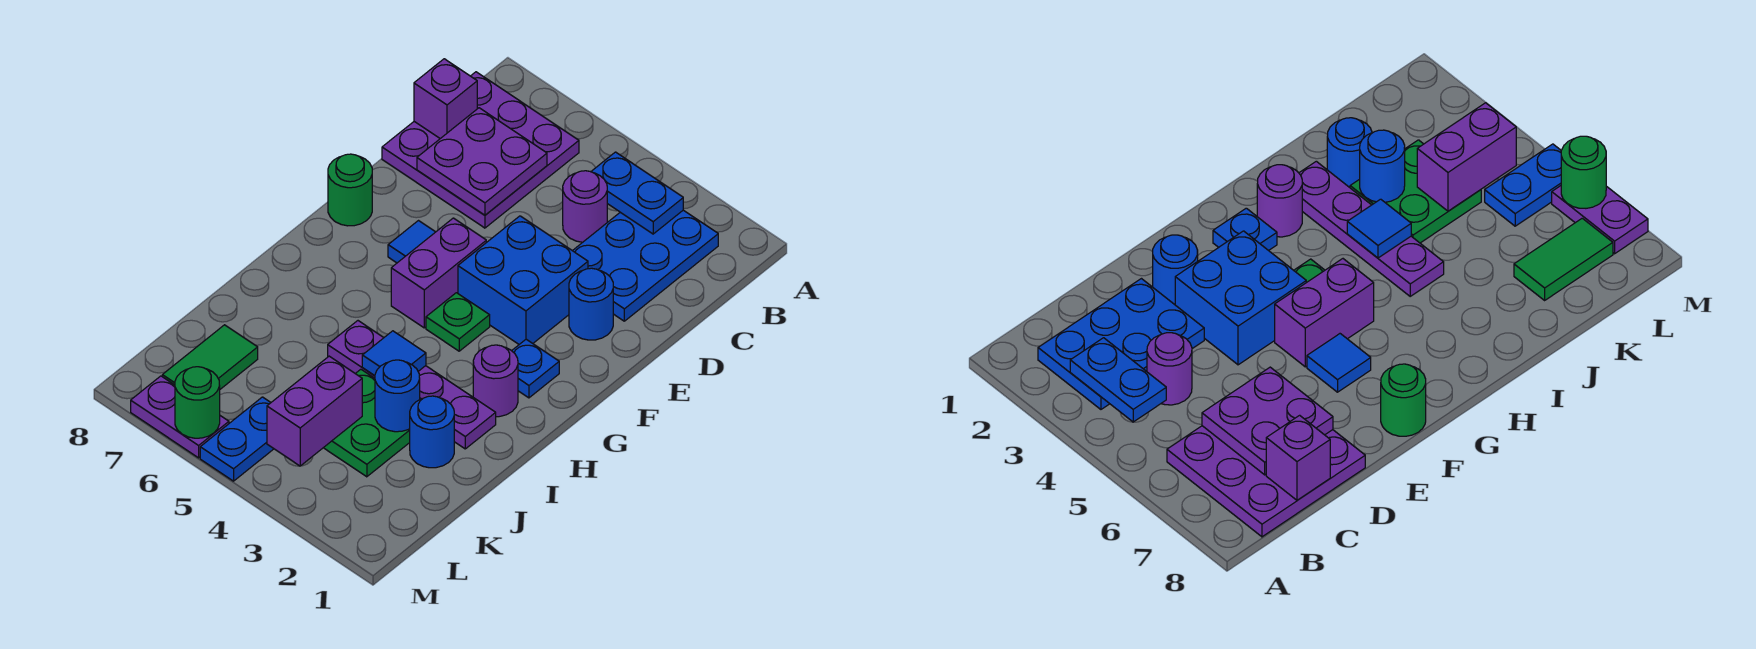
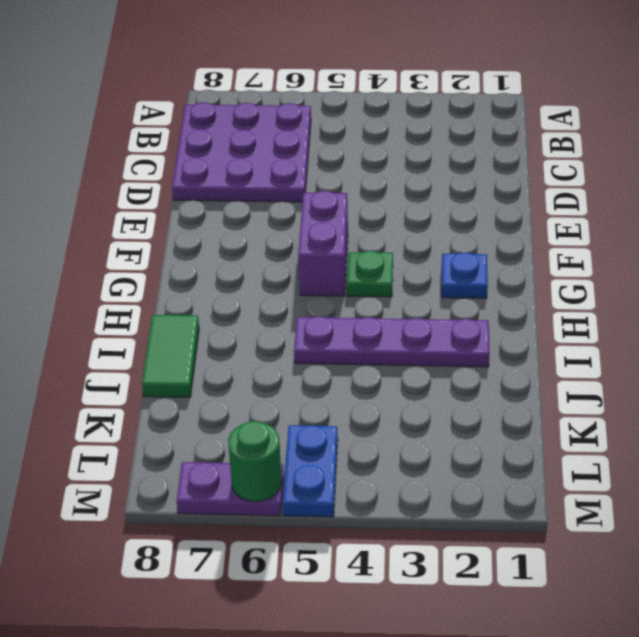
green 1x2 tile [142,315,199,398] -> green 1x2 tile moved to [162,325,258,389]
none -> blue 2x3 plate [573,210,718,321]
none -> purple 1x1 round brick [563,171,607,242]
none -> blue 1x1 round brick [569,268,613,340]

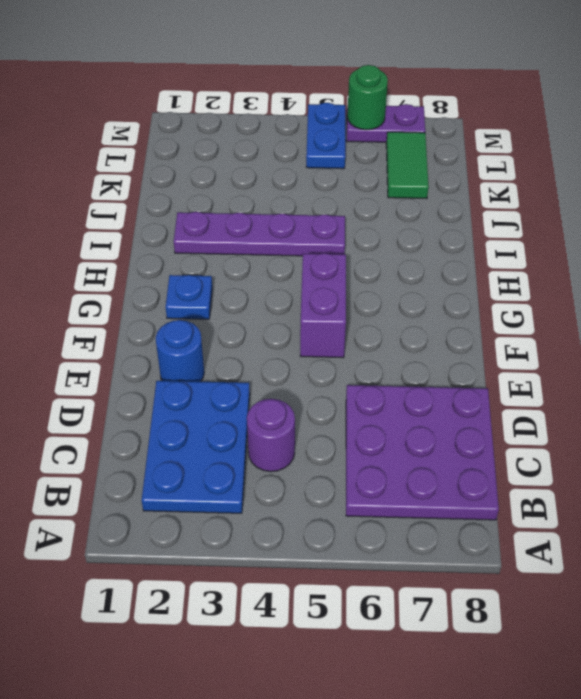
none -> blue 2x2 brick [458,216,588,344]
none -> blue 1x1 tile [388,221,435,263]
none -> green 1x1 round brick [328,154,372,226]

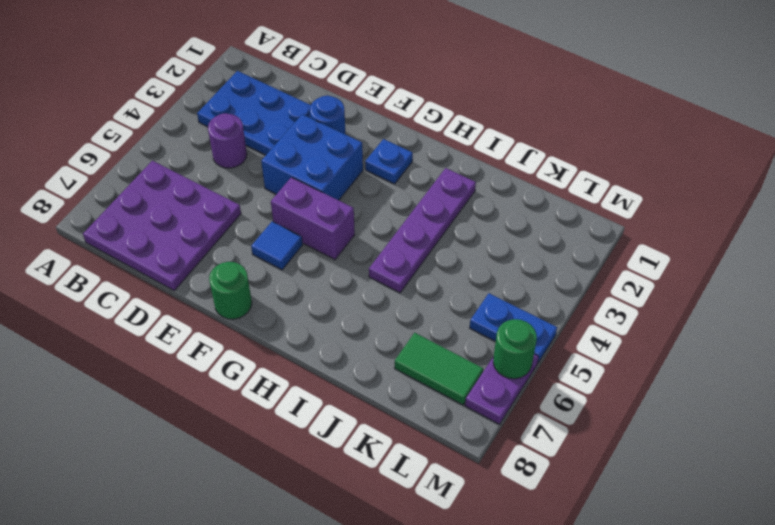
none -> green 1x1 plate [426,293,490,351]
none -> purple 1x1 round brick [473,345,518,417]
none -> blue 1x1 round brick [410,396,454,468]

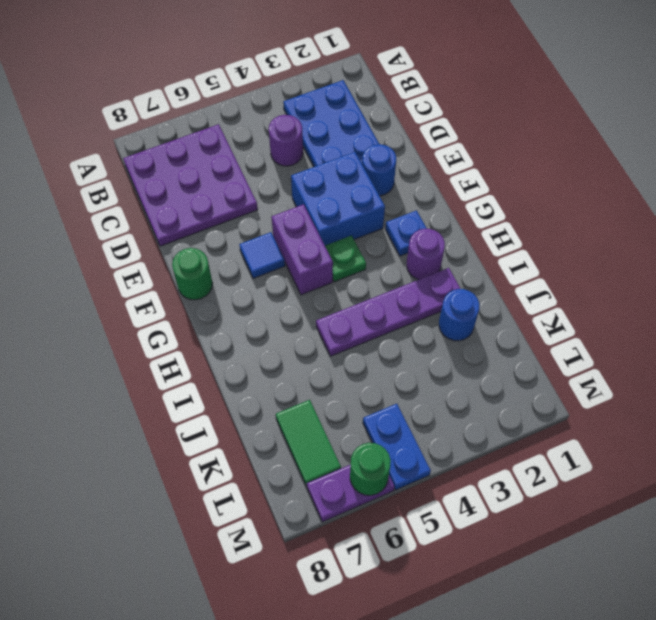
none -> green 2x2 plate [324,369,410,477]
none -> blue 1x2 plate [591,152,683,234]
none -> purple 2x2 plate [417,108,547,215]

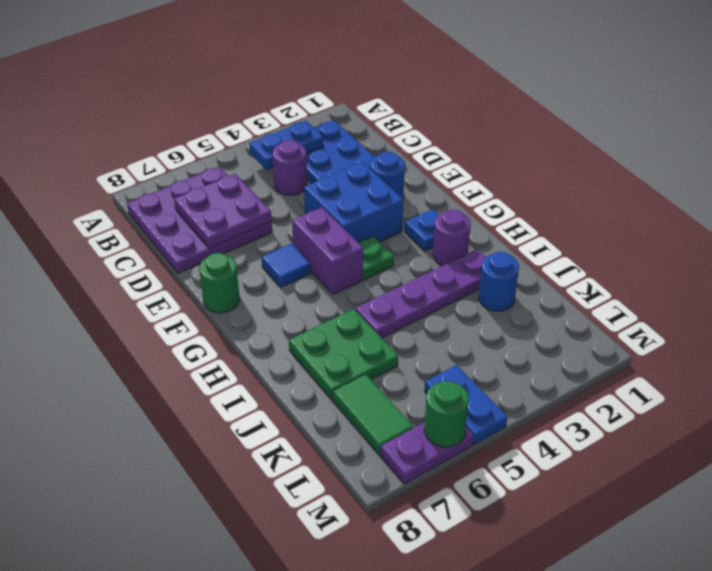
green 2x2 plate [289,309,398,400] -> green 2x2 plate moved to [324,369,410,477]
none -> purple 1x1 brick [414,59,477,139]
none -> blue 1x1 tile [362,331,426,376]
none -> blue 1x1 round brick [375,360,420,432]

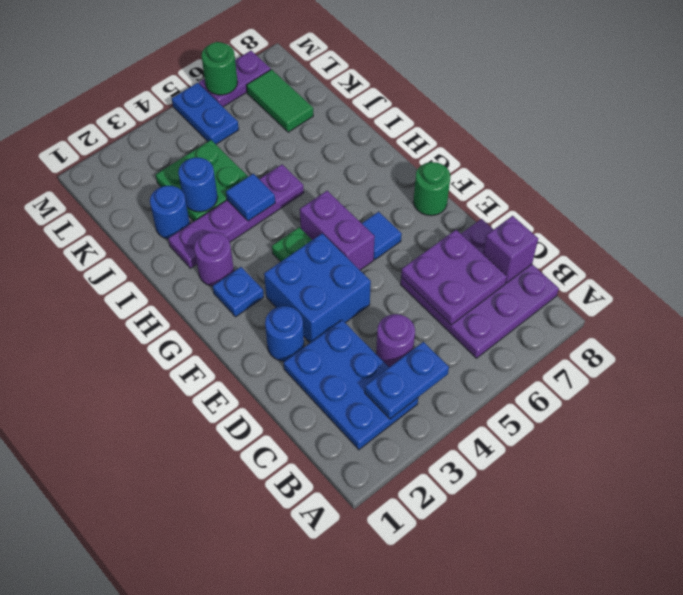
none -> purple 1x2 brick [267,356,362,466]

